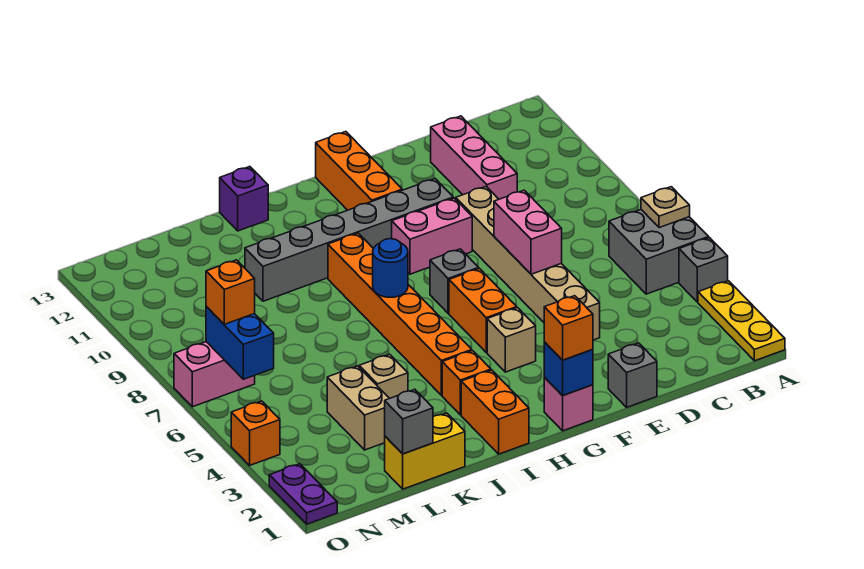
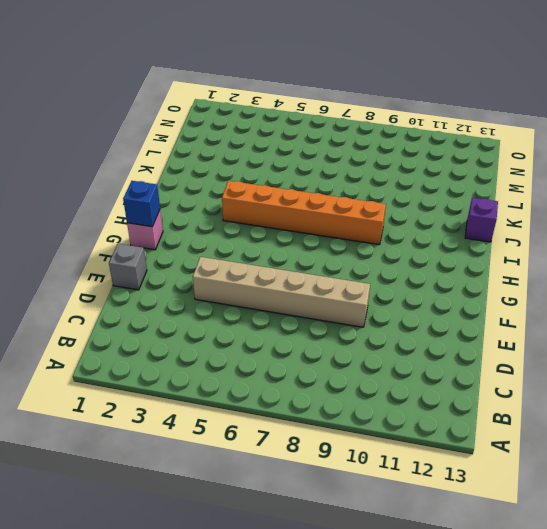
none -> yellow 1x3 plate [698,281,785,361]
none -> grey 1x1 brick [679,238,728,302]
none -> grey 2x2 brick [609,210,709,294]
none -> pink 1x3 brick [431,116,517,199]

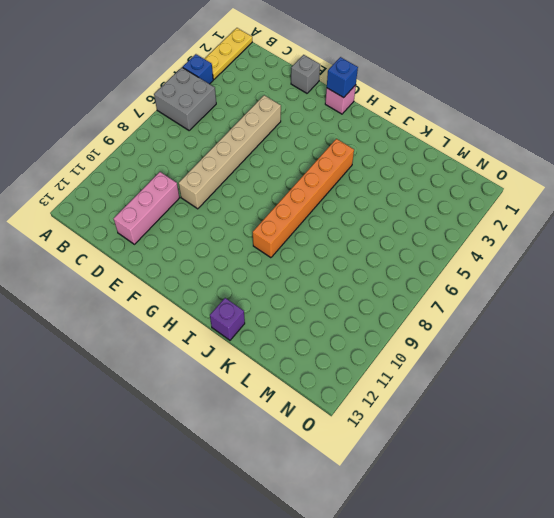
blue 1x1 brick [183,54,213,84] -> grey 1x1 brick [679,238,728,302]
none -> pink 1x2 brick [392,198,472,274]
none -> grey 1x6 brick [245,179,453,301]
none -> tan 1x1 brick [487,308,536,372]
none -> orange 1x2 brick [449,268,517,352]

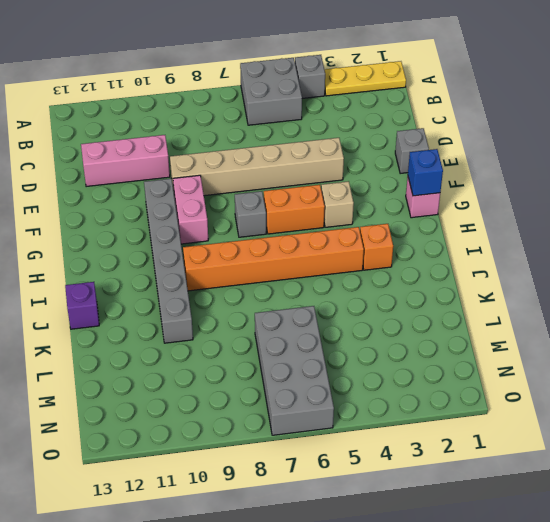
grey 2x4 brick [255,306,334,435] -> pink 1x2 brick [174,342,255,407]
none -> orange 1x3 brick [316,132,402,210]
none -> orange 1x2 brick [461,370,529,454]
none -> yellow 1x2 brick [385,413,465,489]
none -> tan 1x1 brick [359,354,408,398]

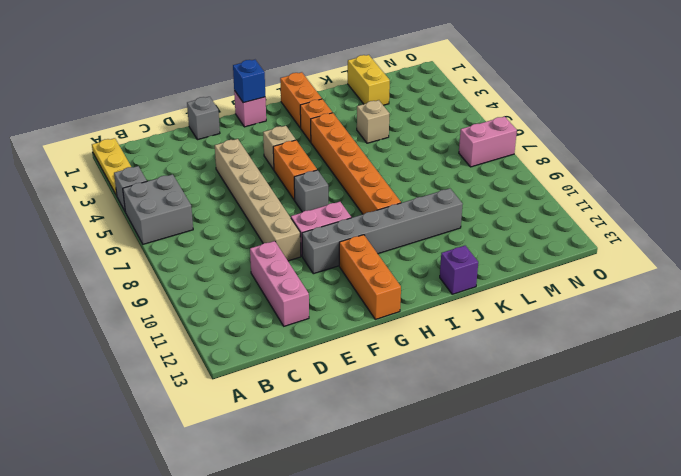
yellow 1x2 brick [348,55,390,105] -> yellow 1x2 brick turned to [385,413,465,489]
none -> tan 1x2 brick [327,366,389,450]
none -> purple 1x2 plate [269,464,337,524]
none -> orange 1x1 brick [231,401,280,465]
none -> tan 1x1 plate [641,187,690,228]

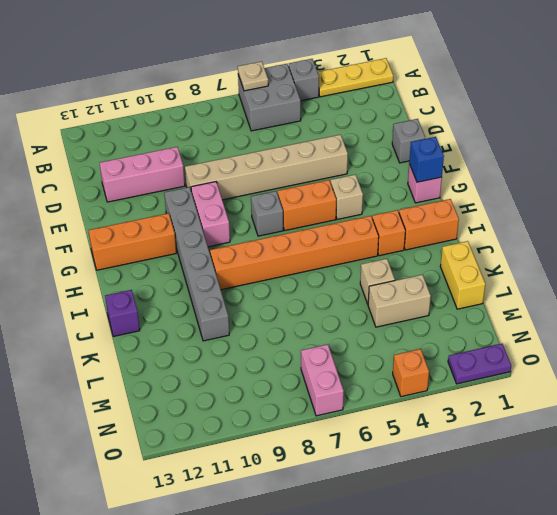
none -> pink 1x2 brick [494,190,562,274]
none -> blue 1x1 round brick [373,239,408,297]
none -> grey 1x1 brick [385,389,433,454]
none -> blue 1x2 brick [206,307,274,379]

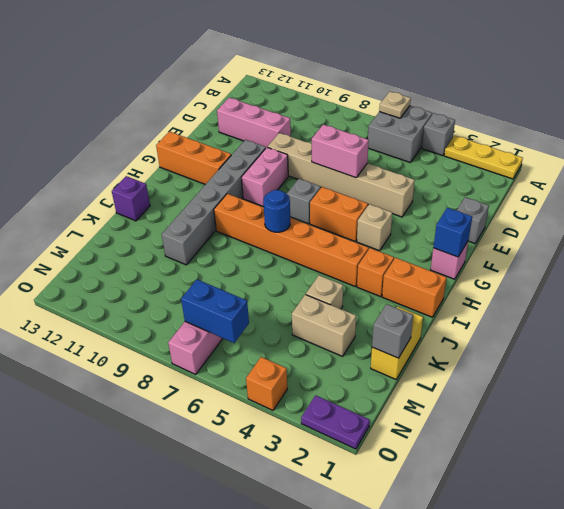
none -> orange 1x1 brick [544,296,593,360]
none -> orange 1x1 brick [206,260,255,324]

